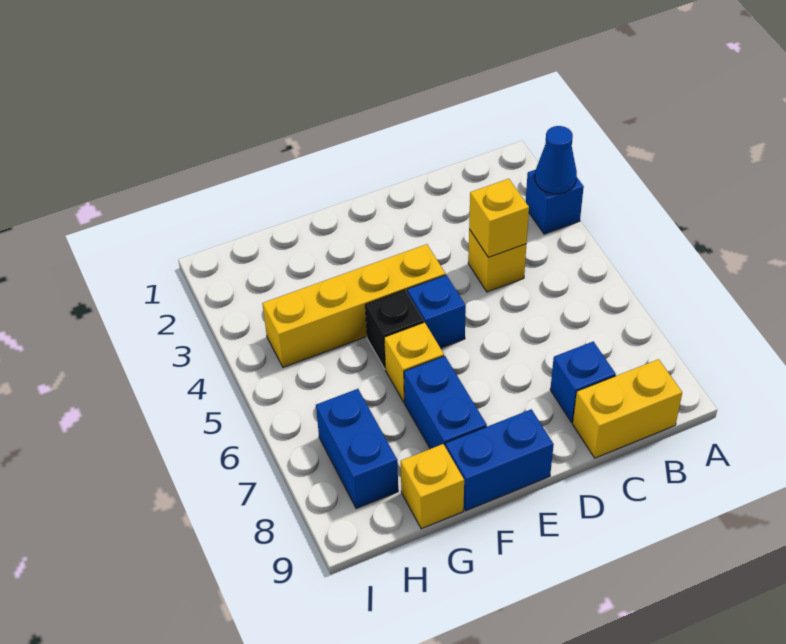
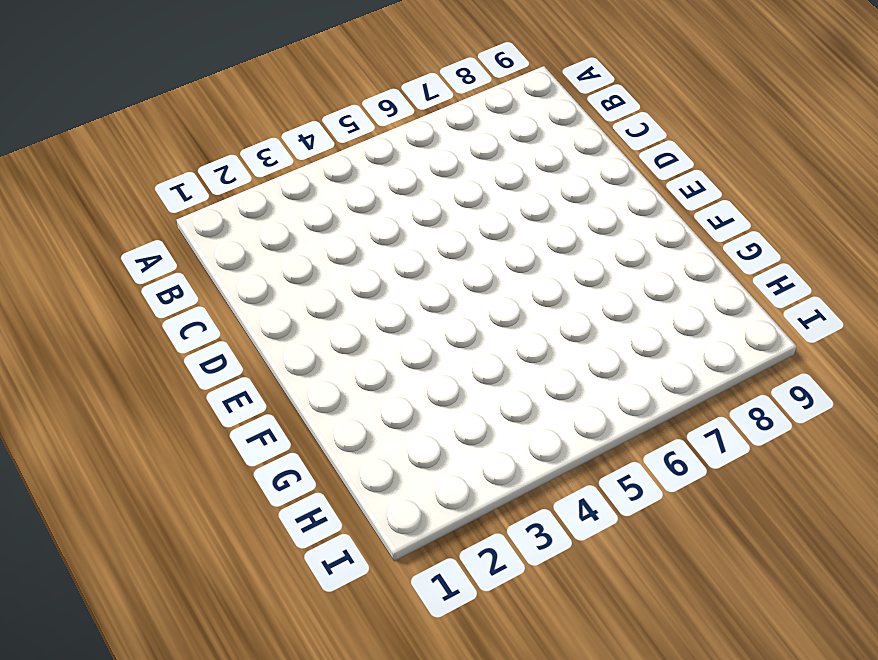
none -> blue 1x1 brick [526,170,584,234]
none -> yellow 1x2 brick [573,359,682,458]
none -> yellow 1x1 brick [468,230,526,292]

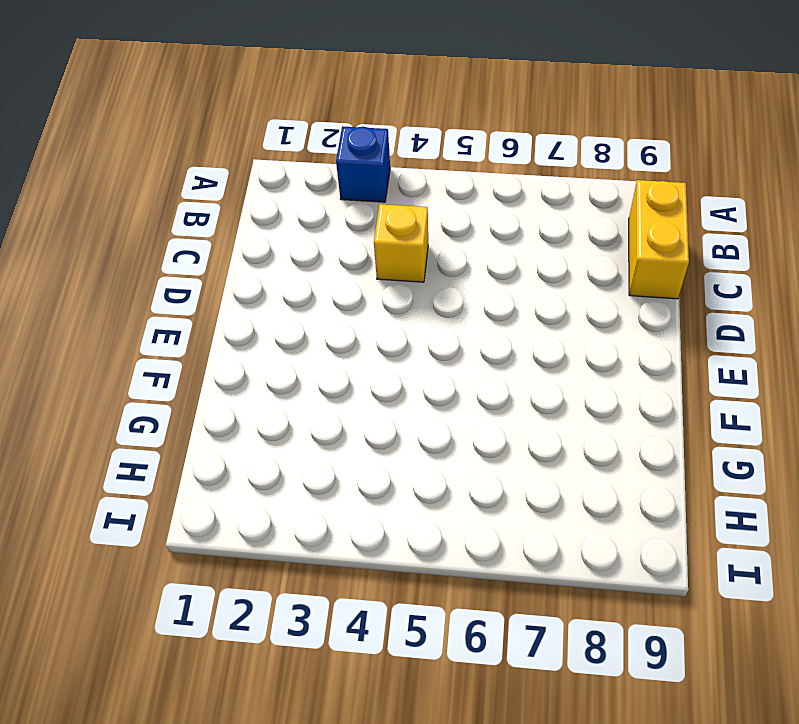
none -> blue 1x1 brick [550,341,616,422]
none -> yellow 1x4 brick [262,244,446,367]
none -> blue 1x1 brick [407,275,466,348]

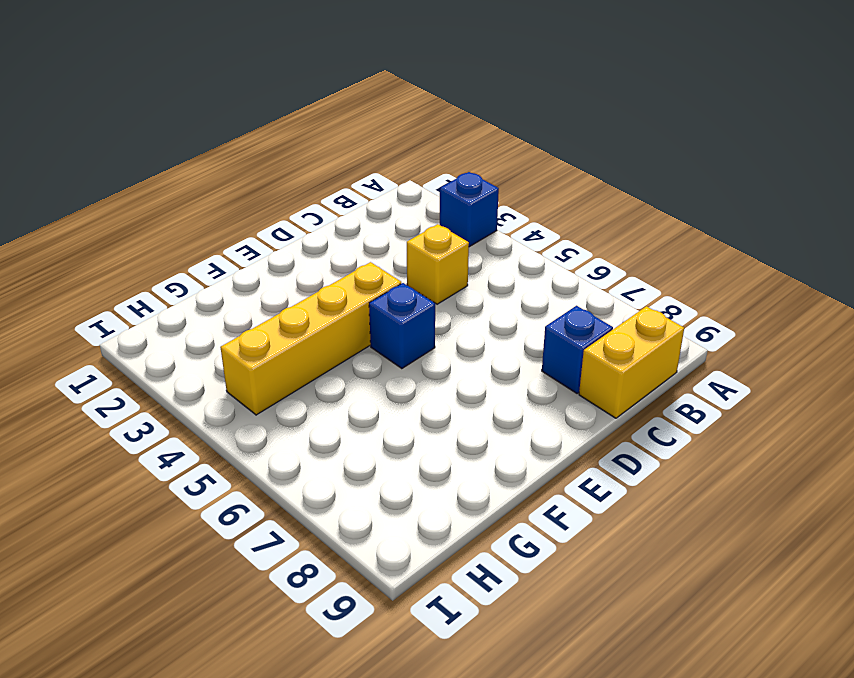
none -> blue 1x2 brick [446,409,554,510]
none -> black 1x1 brick [365,290,424,369]
none -> yellow 1x1 brick [384,322,444,403]

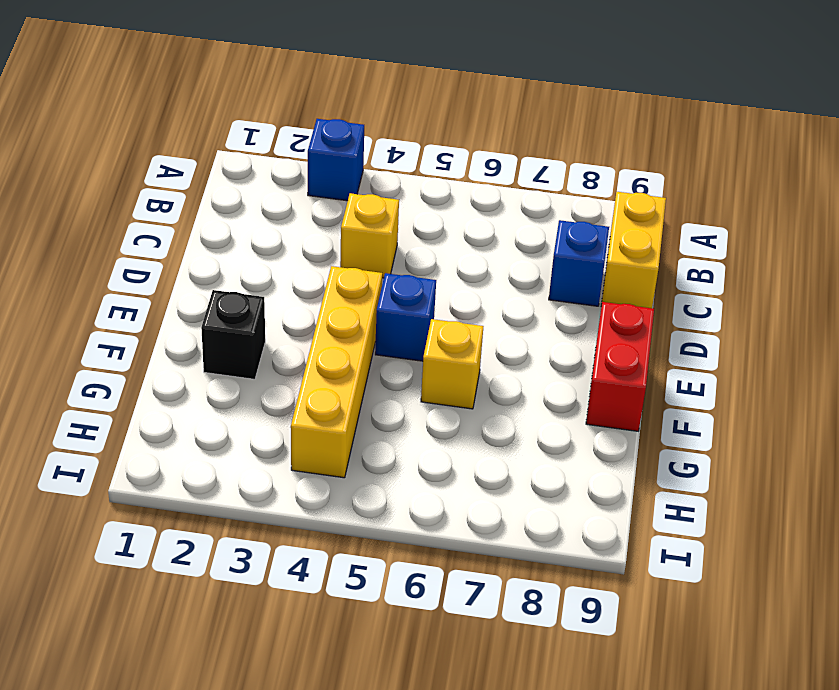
red 1x2 brick [586,302,654,431] -> blue 1x2 brick [446,409,554,510]
black 1x1 brick [201,290,265,379] -> black 1x1 brick moved to [365,290,424,369]
none -> blue 1x2 brick [404,356,487,449]
none -> yellow 1x1 brick [401,444,464,529]
none -> blue 1x2 brick [316,389,398,509]

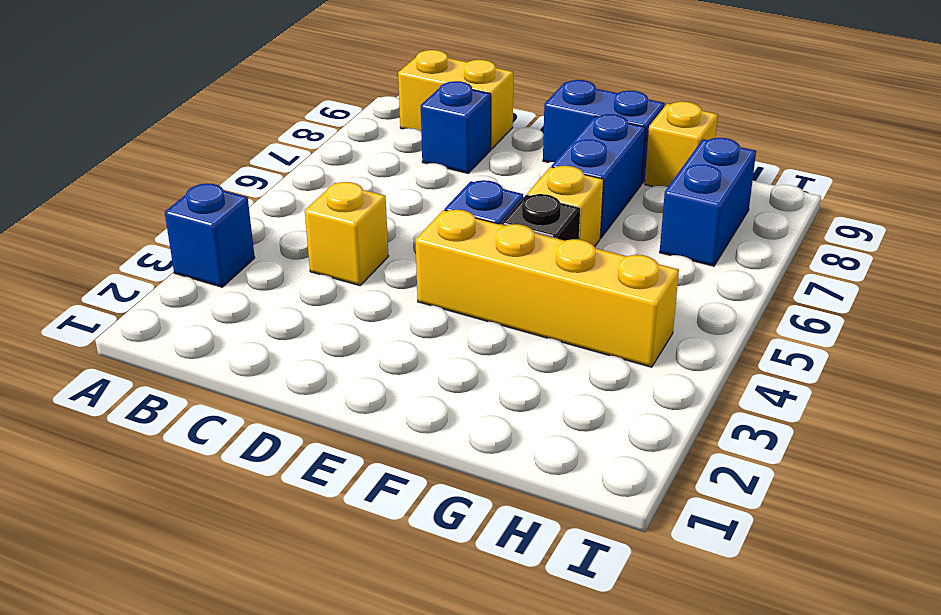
none -> blue 1x1 cone [535,126,577,194]
none -> yellow 1x1 brick [469,179,529,257]

